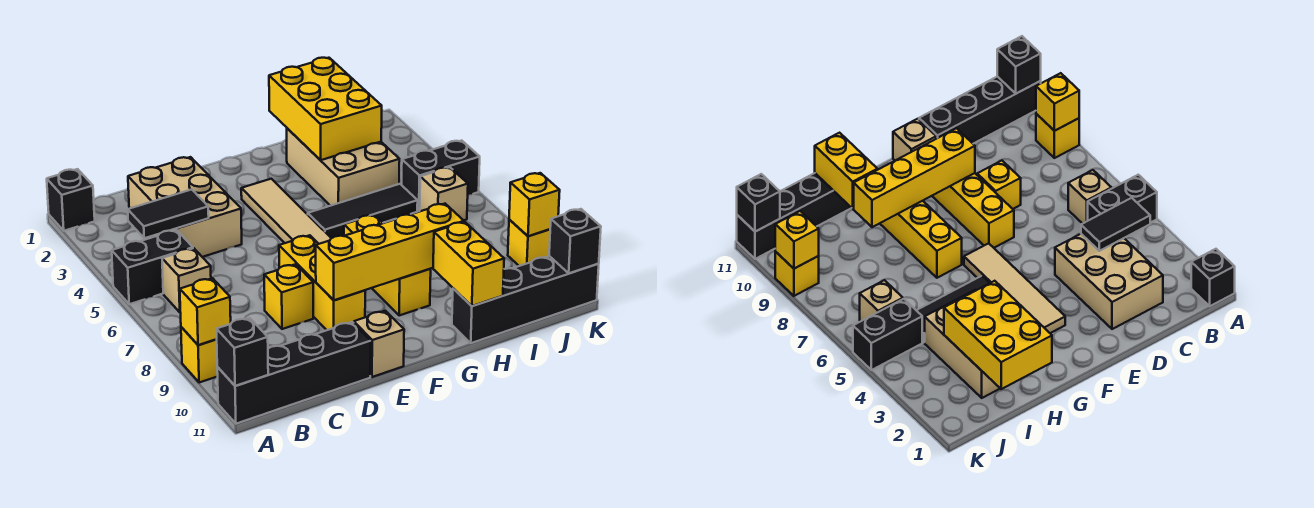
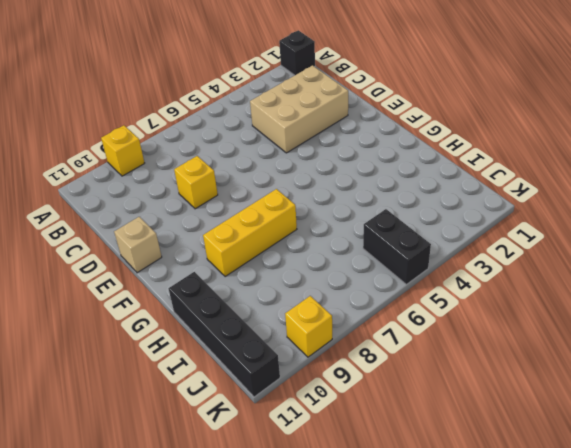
none -> black 1x2 brick [112,230,193,304]
none -> black 1x4 brick [217,322,371,424]
none -> tan 1x1 brick [162,248,211,312]

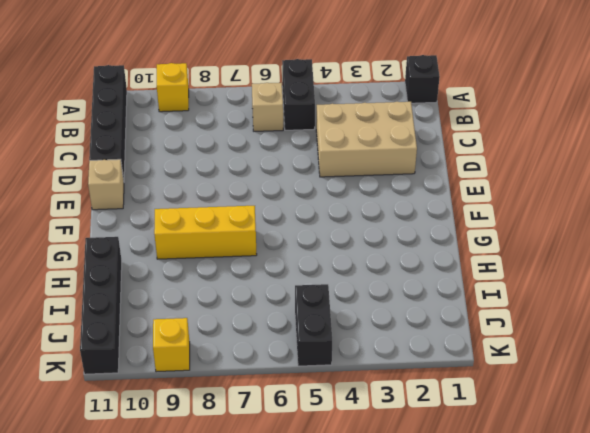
none -> yellow 1x1 brick [264,264,313,329]
none -> yellow 1x3 brick [279,235,365,330]
none -> tan 1x4 tile [241,179,331,244]

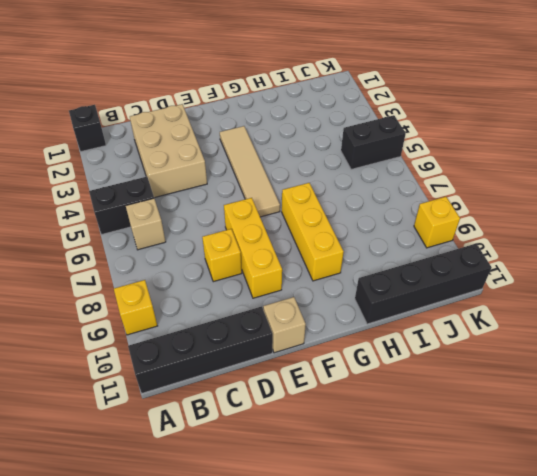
none -> black 1x3 tile [308,184,418,238]
none -> tan 2x3 brick [287,128,400,206]
none -> tan 1x1 brick [420,167,468,220]

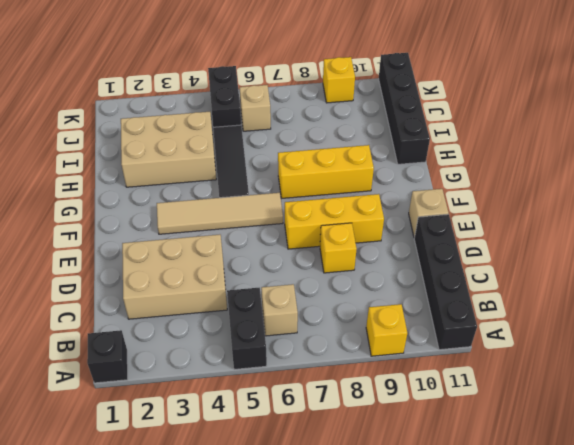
none -> yellow 1x1 brick [180,278,231,345]
none -> black 1x1 brick [216,318,268,386]
none -> black 1x2 tile [128,190,209,238]

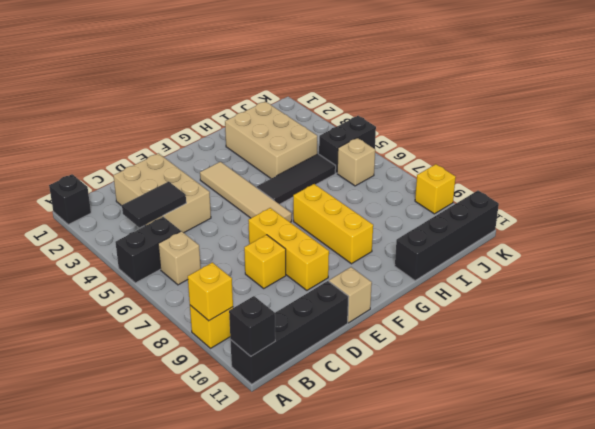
none -> yellow 1x4 brick [316,204,464,300]
none -> yellow 2x3 brick [269,58,382,160]
none -> yellow 1x2 brick [433,222,504,306]

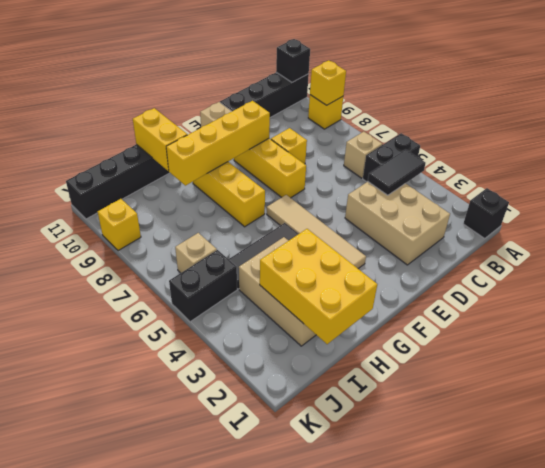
none -> yellow 1x1 brick [509,173,560,236]
none -> black 1x1 brick [549,209,601,273]

